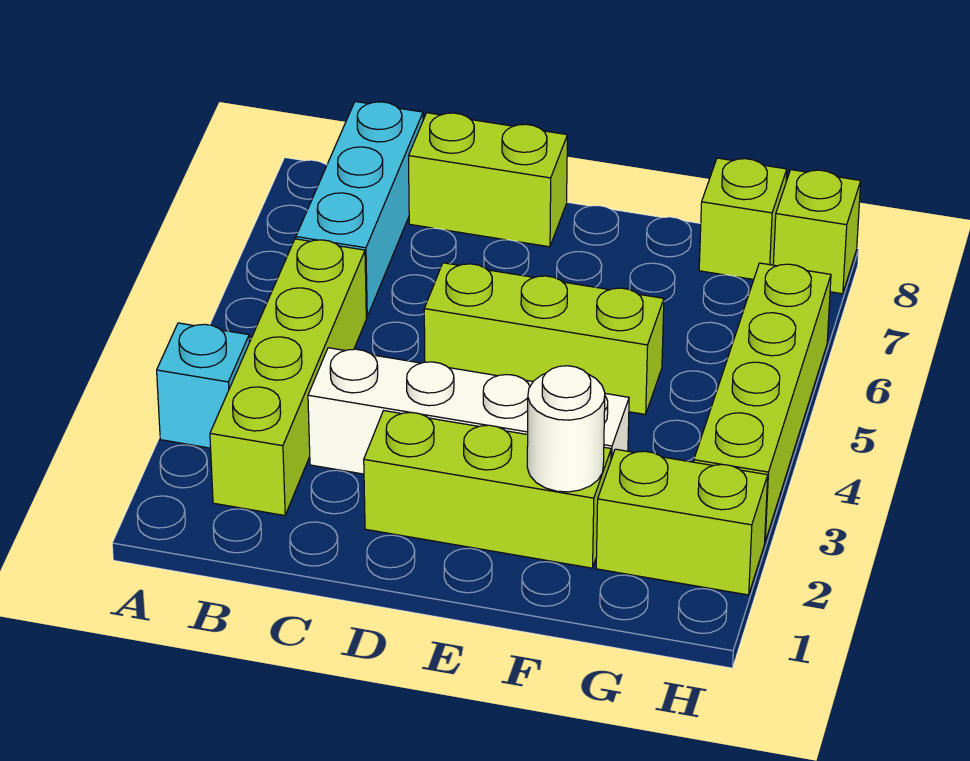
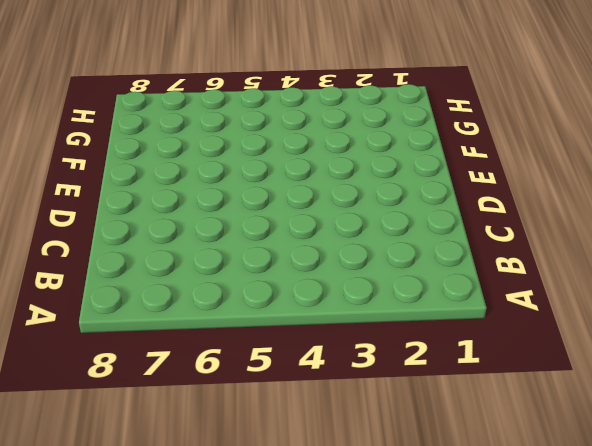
none -> cyan 1x1 brick [157,323,249,448]
none -> lime 1x4 brick [210,239,366,515]
none -> cyan 1x3 brick [296,102,423,317]

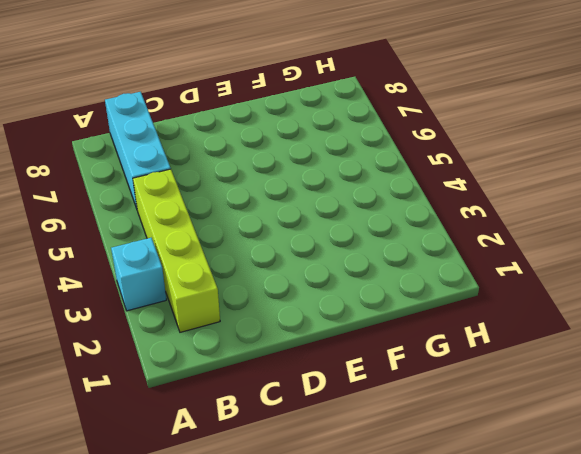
none -> white 1x4 brick [308,348,629,474]
none -> lime 1x2 brick [409,113,567,247]
none -> lime 1x3 brick [364,411,611,568]

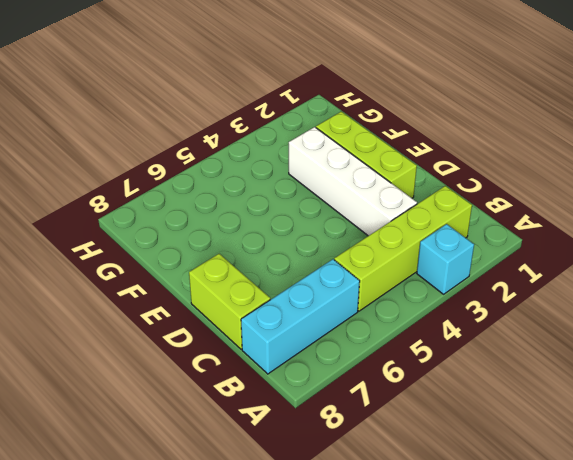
none -> lime 1x3 brick [424,263,664,414]
none -> lime 1x2 brick [596,449,768,595]
none -> lime 1x1 brick [699,158,787,280]

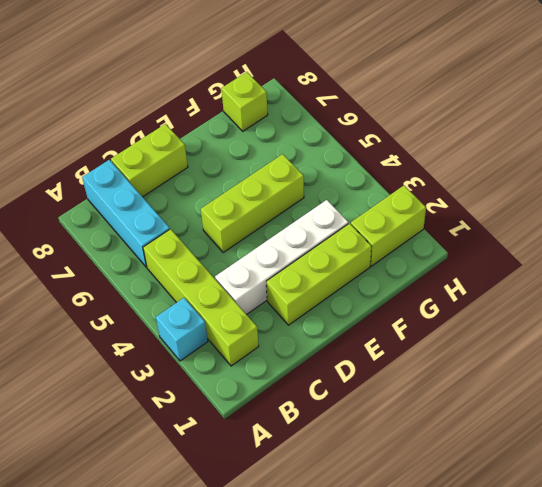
none -> lime 1x4 brick [694,263,831,541]
none -> lime 1x1 brick [773,170,861,294]
none -> white 1x1 round brick [527,366,605,492]

